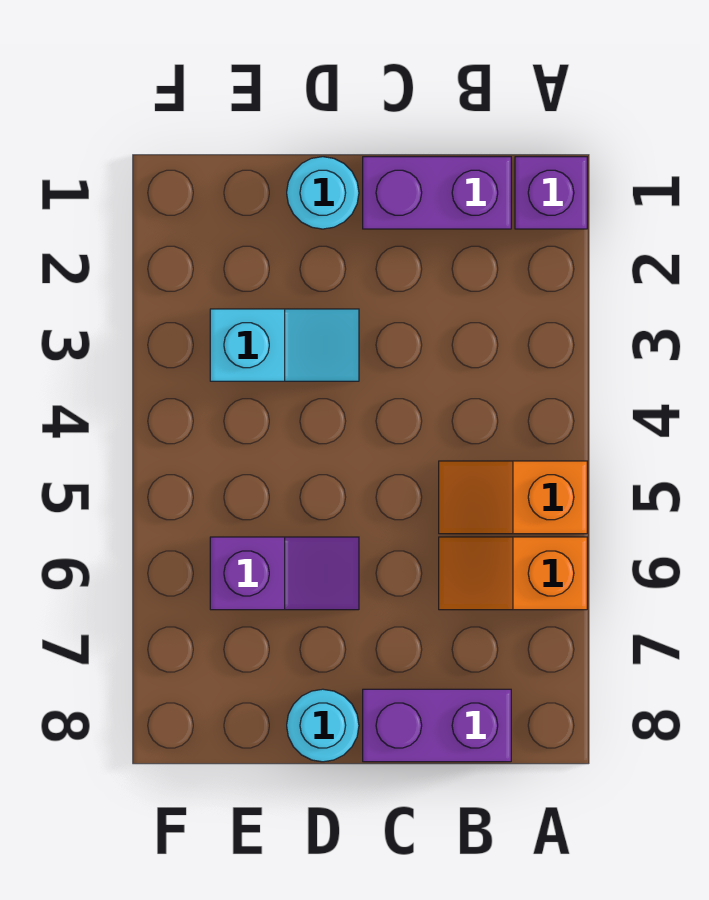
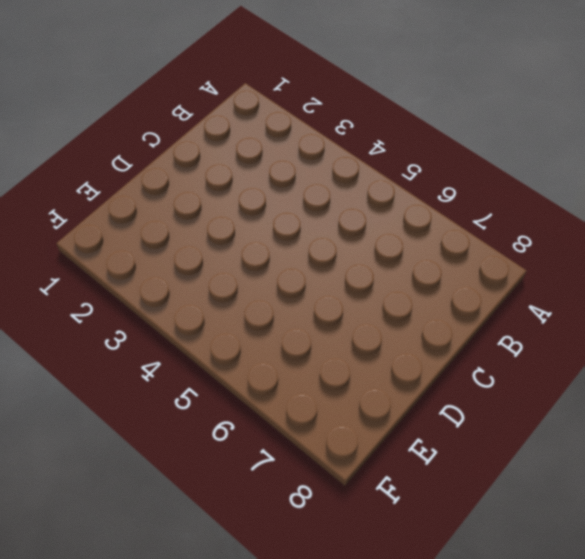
none -> purple 1x1 brick [515,157,587,229]
none -> orange 1x2 slope [439,461,587,534]

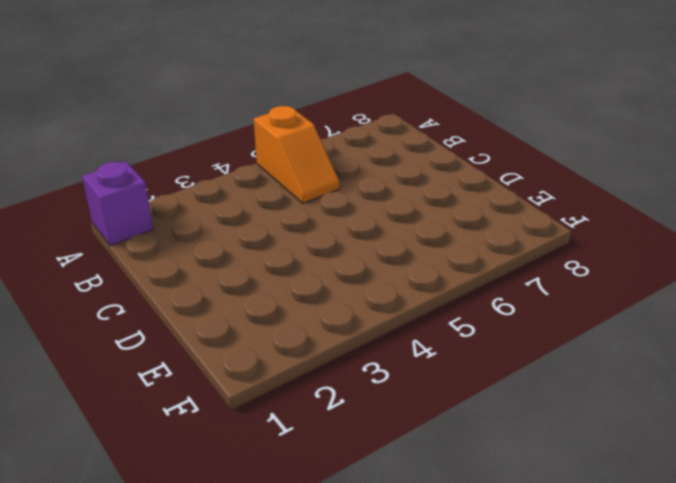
none -> orange 1x2 slope [439,537,587,610]
none -> purple 1x2 brick [363,157,511,229]

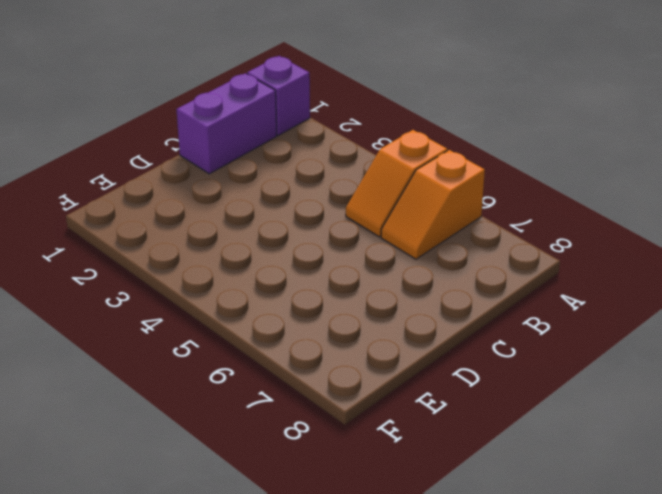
none -> purple 1x2 brick [363,689,511,762]
none -> cyan 1x1 round brick [287,157,359,229]

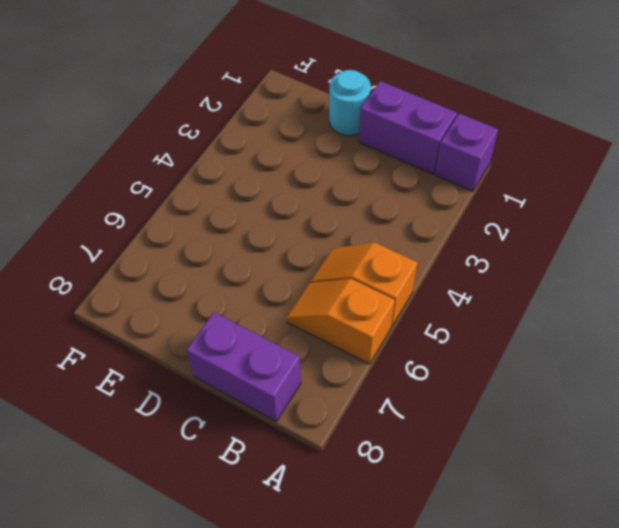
none -> cyan 1x2 slope [210,309,359,381]
none -> purple 1x2 slope [210,537,359,610]

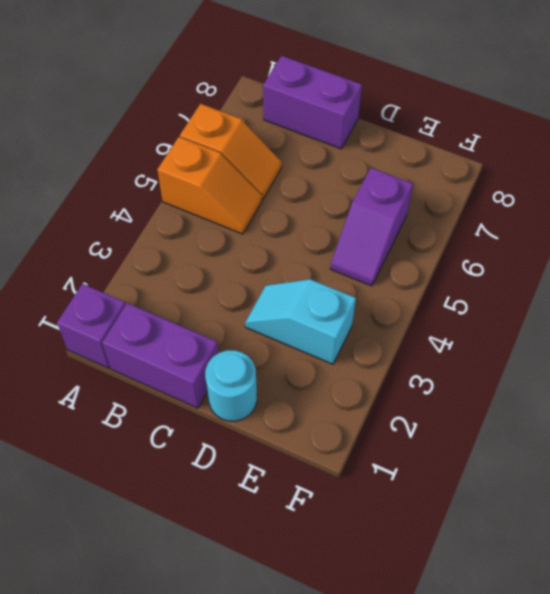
purple 1x2 slope [330,168,413,286] -> purple 1x2 slope turned to [210,537,359,610]
none -> cyan 1x1 round brick [287,689,359,762]

